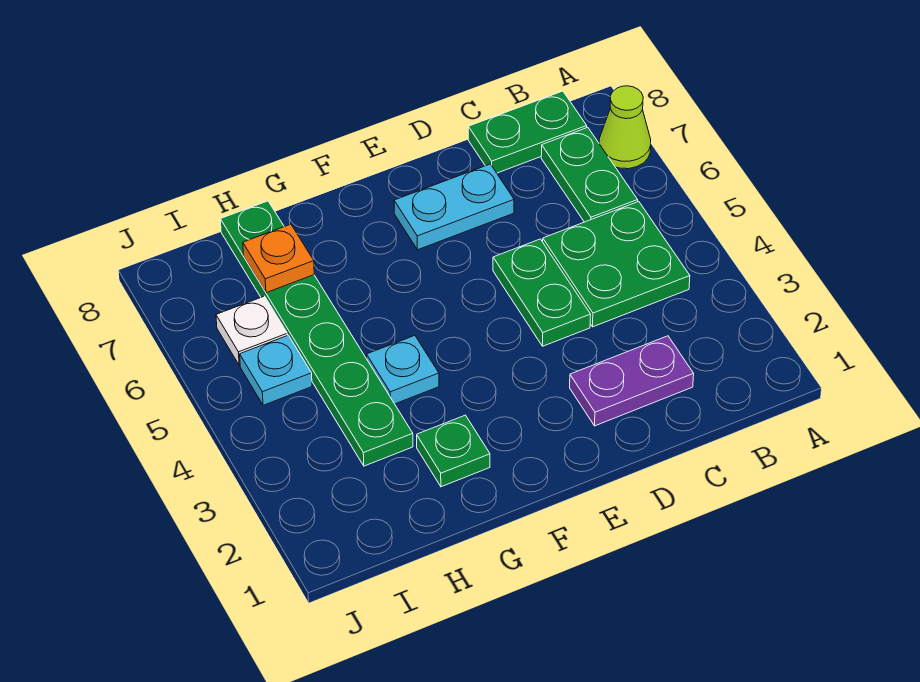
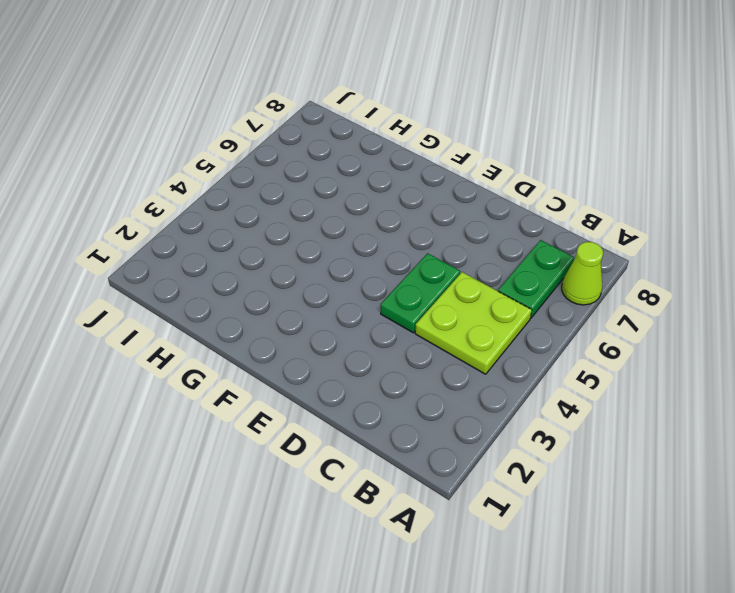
lime 2x2 plate [415,272,532,374] -> green 2x2 plate [543,202,690,327]
none -> green 1x2 plate [468,91,587,173]
none -> purple 1x2 plate [570,336,694,426]
none -> cyan 1x2 plate [394,164,514,250]

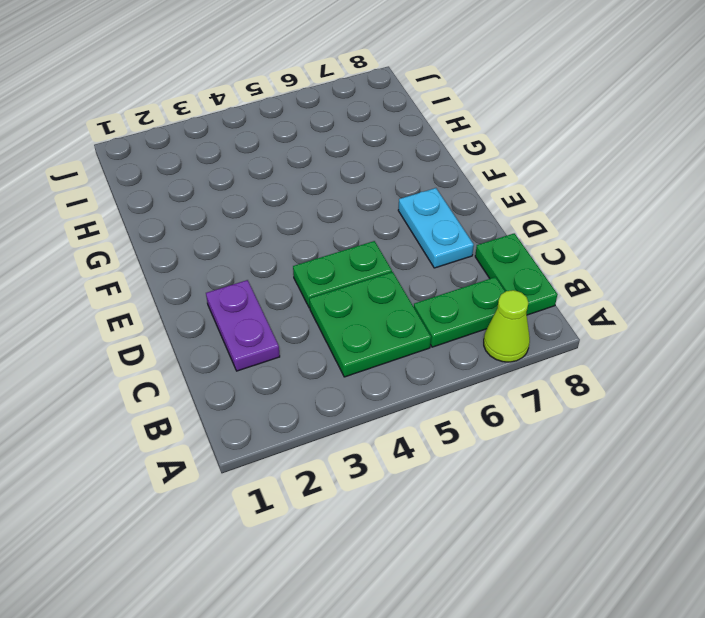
none -> green 1x1 plate [417,415,490,487]
none -> cyan 1x1 plate [367,336,439,404]
none -> green 1x6 plate [220,201,413,466]

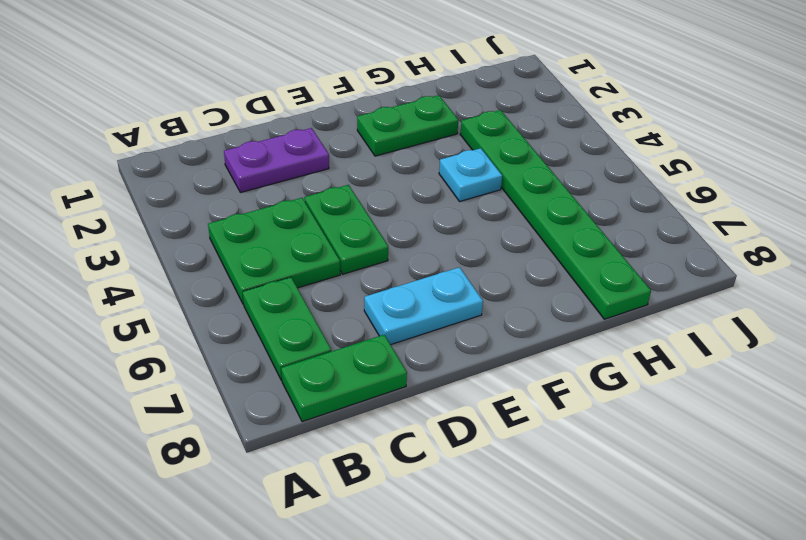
green 1x2 plate [357,95,458,156] -> green 1x1 plate [417,415,490,487]
none -> lime 1x1 cone [599,86,651,169]
none -> cyan 1x1 plate [240,335,312,405]
none -> white 1x1 plate [216,296,287,366]

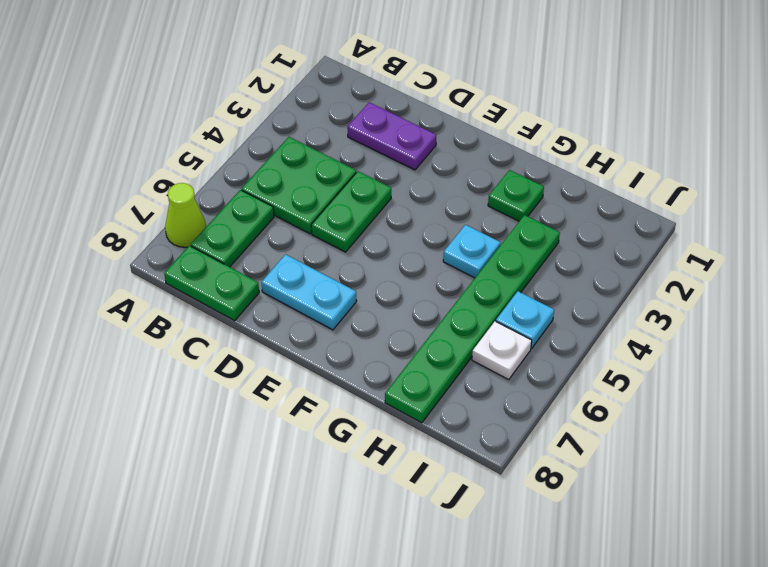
none -> orange 1x1 plate [243,224,314,293]

